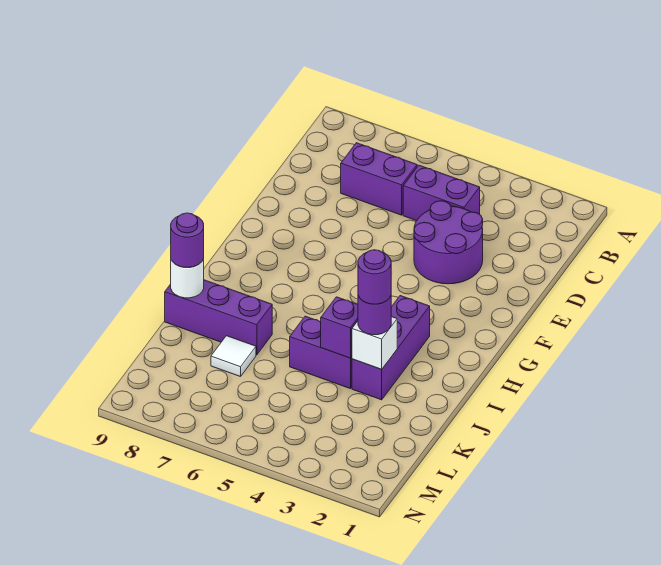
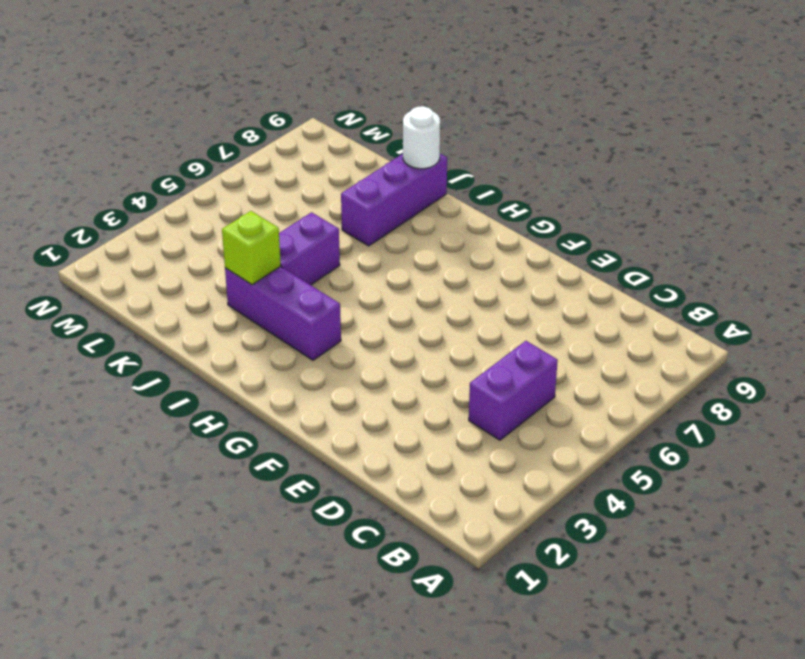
lime 1x1 brick [222,211,281,285] -> white 1x1 brick [352,317,397,369]
none -> purple 1x2 brick [341,143,417,215]
none -> purple 2x2 round brick [414,201,483,284]
none -> white 1x1 tile [211,336,256,377]

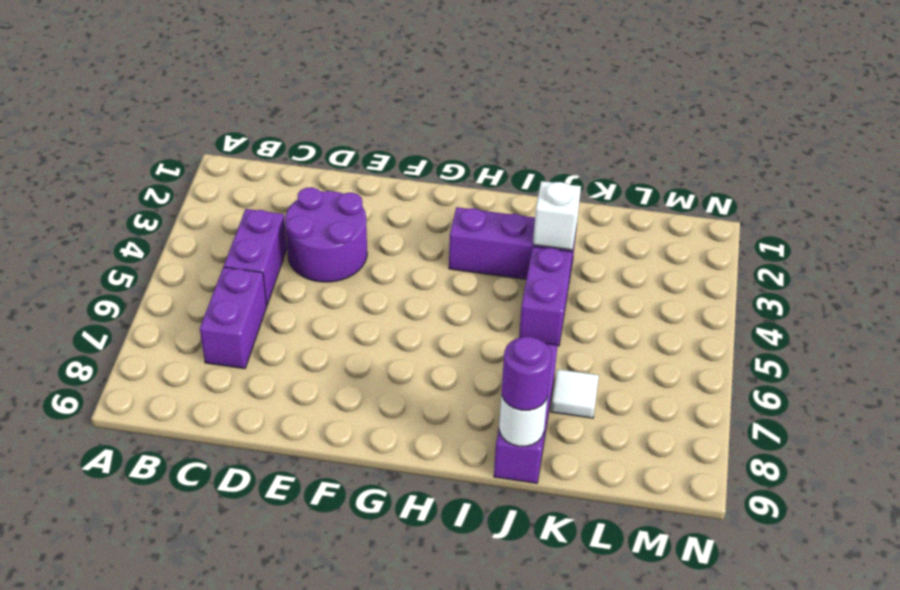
none -> purple 1x1 brick [321,297,358,358]
none -> purple 1x1 round brick [358,296,391,335]
none -> purple 1x1 round brick [358,250,391,304]

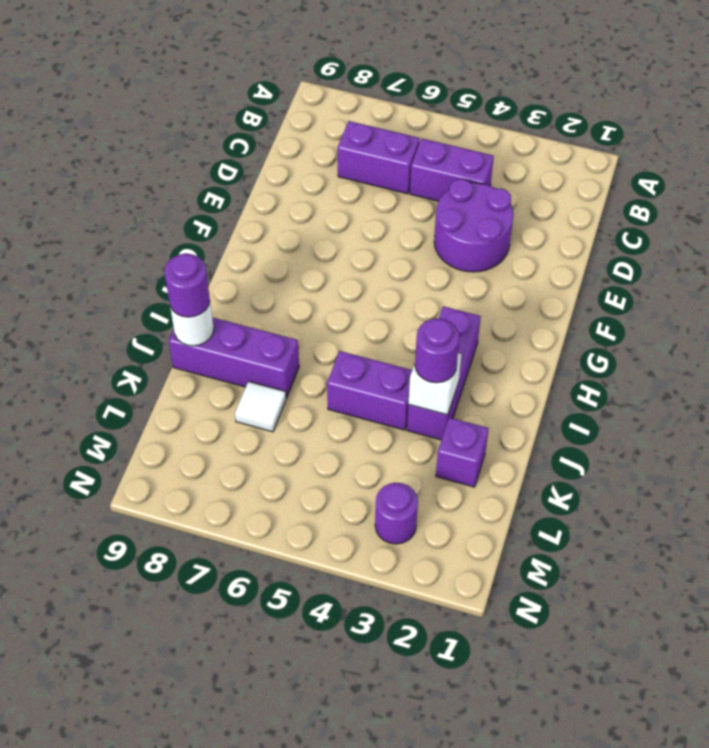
purple 1x1 brick [436,418,489,487] -> purple 1x1 brick moved to [321,297,358,358]
purple 1x1 round brick [375,483,418,544] -> purple 1x1 round brick moved to [358,250,391,304]

